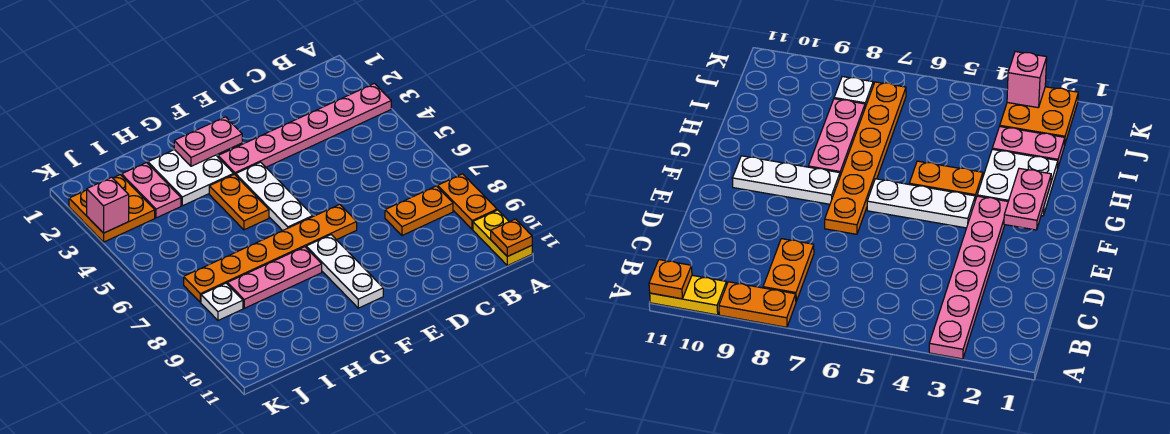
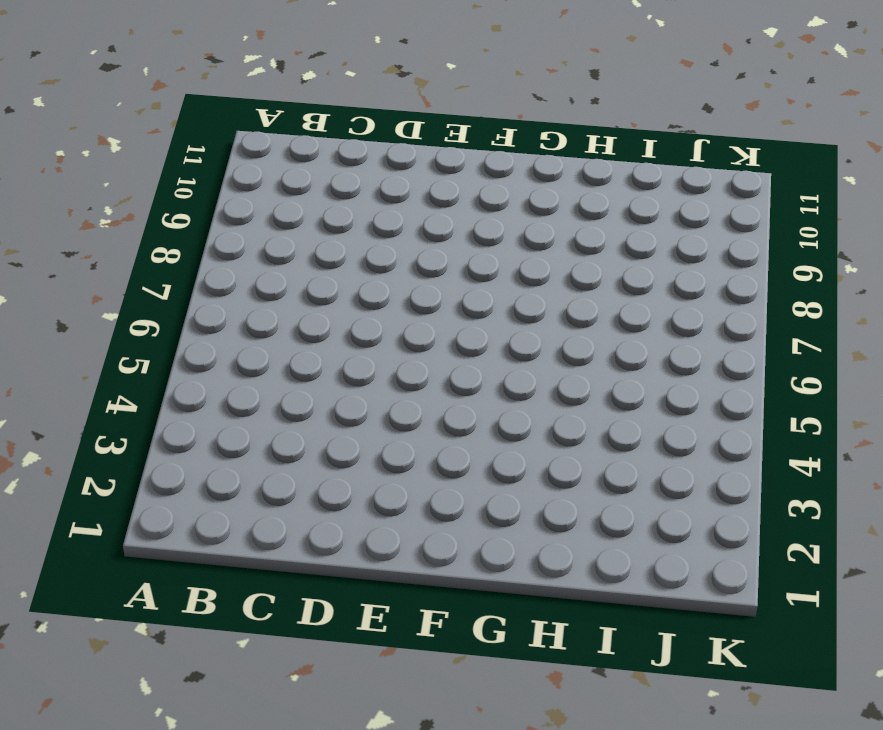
none -> pink 1x6 plate [218,83,391,175]
none -> orange 1x2 plate [438,174,497,229]
none -> yellow 1x2 plate [473,210,532,266]

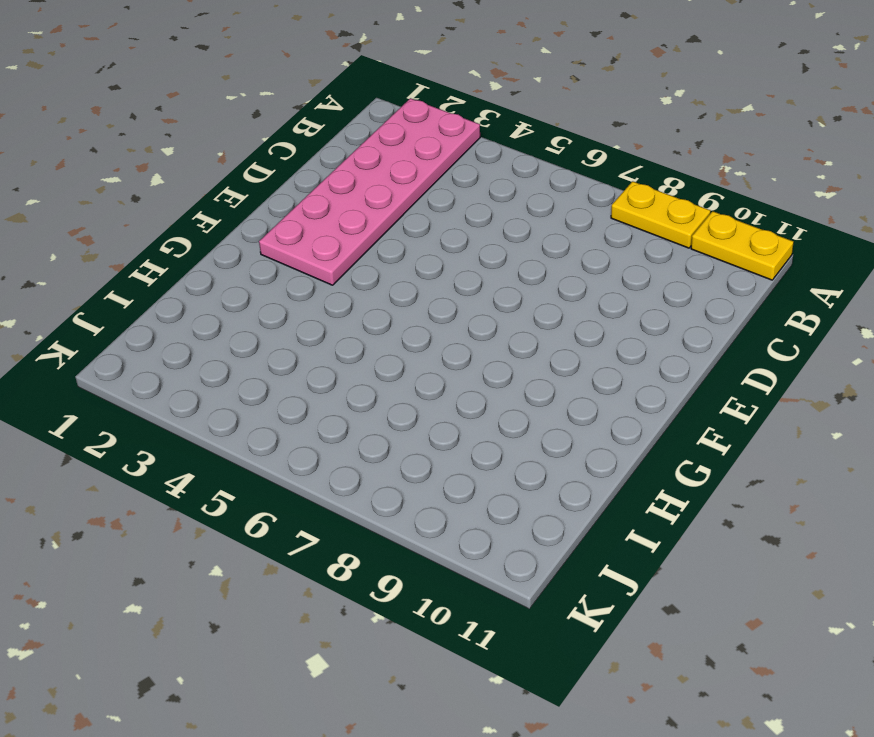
pink 2x6 plate [259,98,480,285] -> pink 1x6 plate [218,83,391,175]
yellow 1x2 plate [611,181,710,248] -> orange 1x2 plate [438,174,497,229]
none -> orange 1x2 plate [385,186,453,235]
none -> orange 1x6 plate [184,204,357,302]
none -> white 1x3 plate [236,162,313,231]

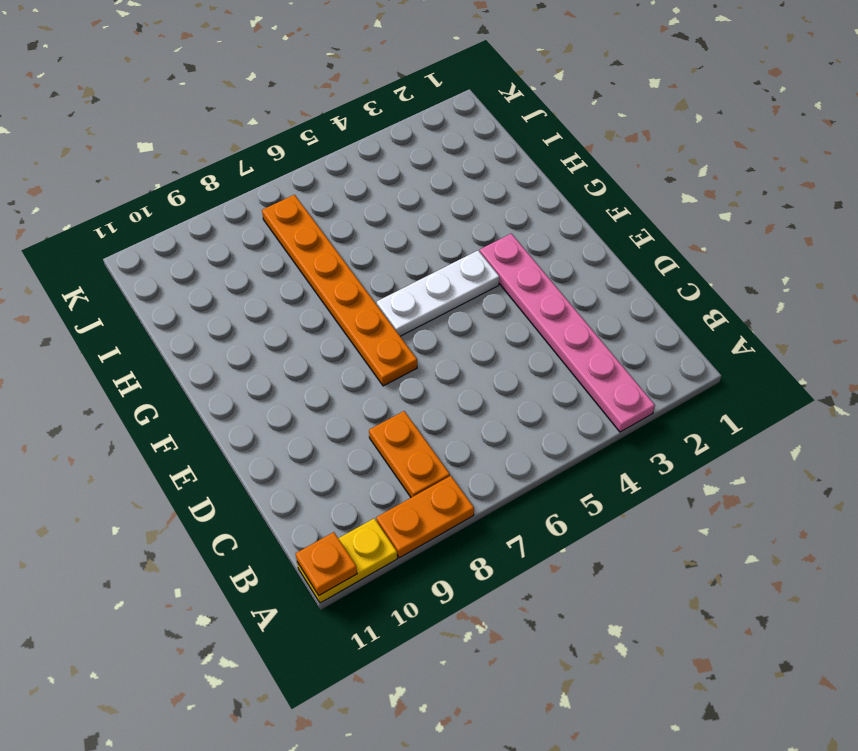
none -> white 1x3 plate [306,235,383,308]
none -> white 2x2 plate [148,150,234,206]
none -> orange 1x2 plate [209,174,269,230]

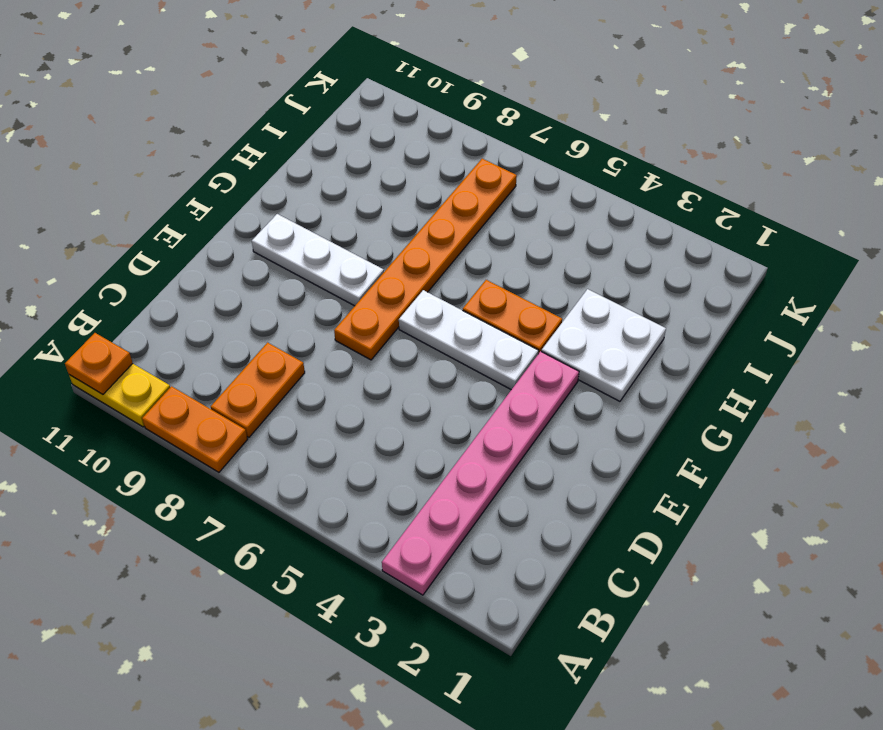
none -> pink 1x3 plate [227,247,322,308]
none -> pink 1x2 plate [122,163,181,218]
none -> orange 2x2 plate [69,175,155,242]

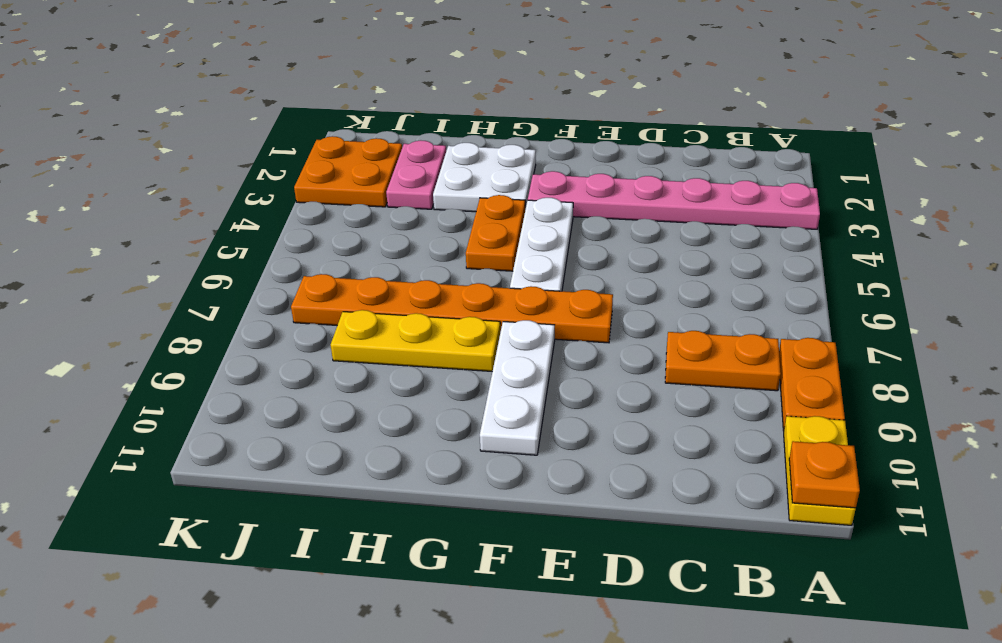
yellow 1x3 plate [331,310,500,372] -> pink 1x3 plate [227,247,322,308]
none -> white 1x1 plate [201,283,243,320]
none -> pink 1x2 plate [174,117,242,166]
none -> pink 1x1 brick [87,177,129,233]

